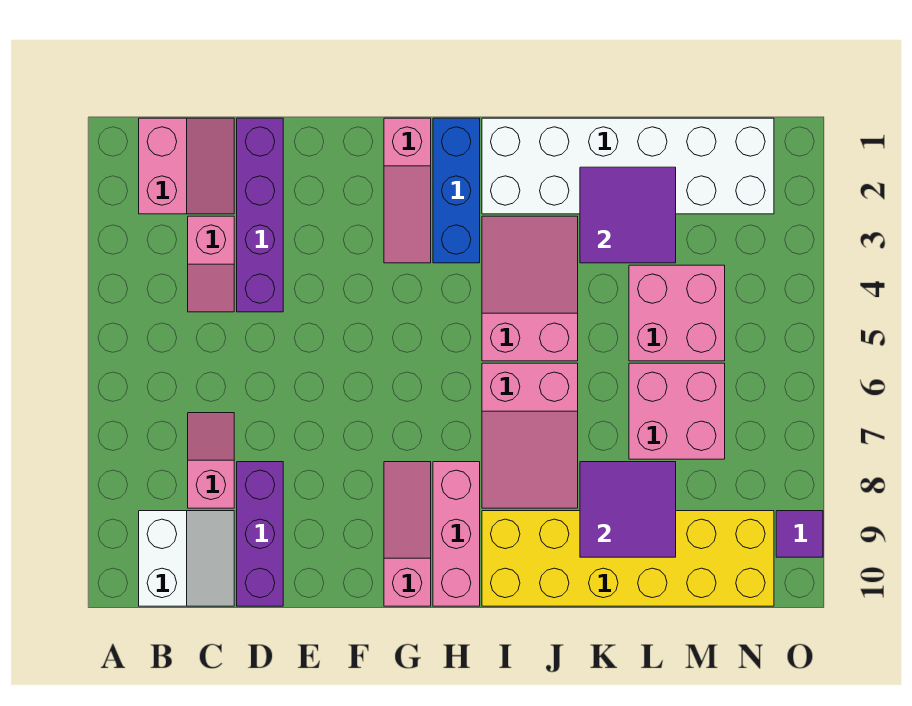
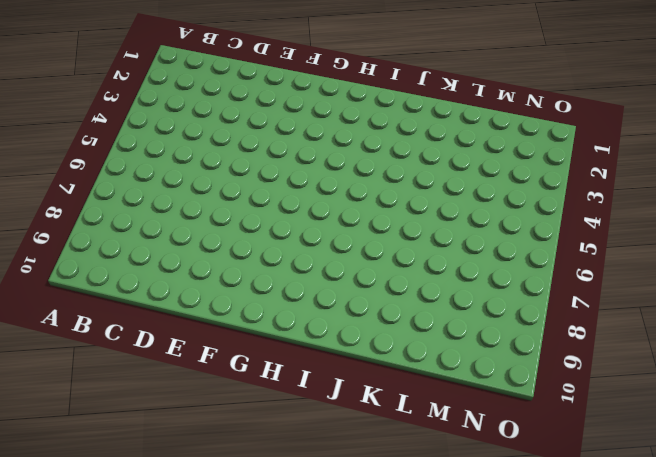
none -> pink 2x2 slope [139,118,234,214]
none -> white 2x2 slope [139,511,234,606]
none -> pink 1x2 slope [188,216,234,312]

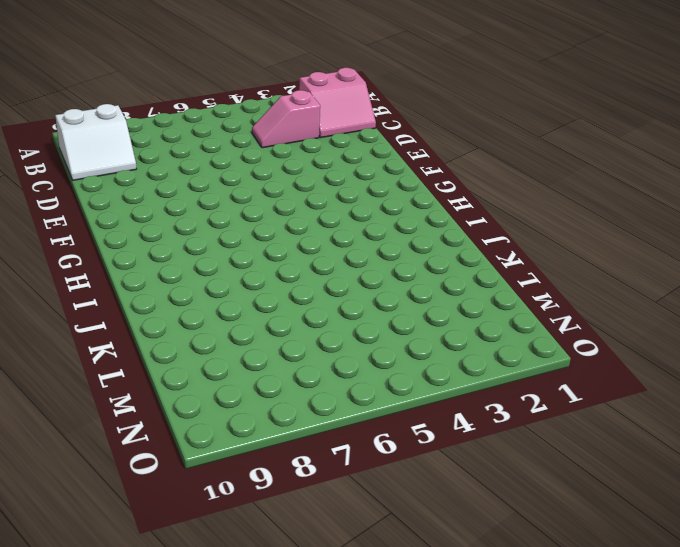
none -> pink 1x2 slope [188,413,234,508]
none -> purple 1x4 brick [237,118,283,312]
none -> purple 1x3 brick [237,462,283,606]

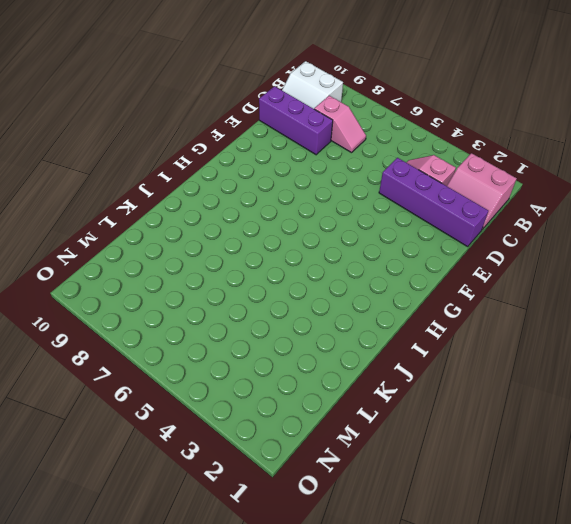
none -> pink 1x3 slope [384,118,431,263]
none -> pink 1x3 slope [384,462,431,606]
none -> blue 1x3 brick [433,118,480,263]

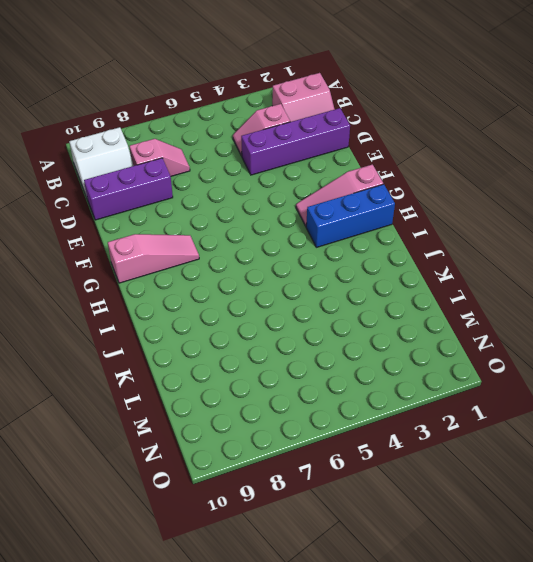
none -> pink 1x3 brick [433,462,480,606]
none -> white 2x6 brick [482,118,774,214]
none -> pink 2x3 slope [482,216,578,361]

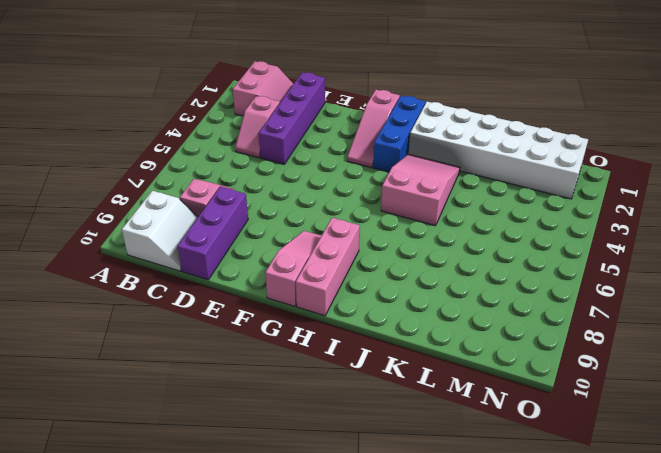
none -> pink 2x3 slope [482,363,578,508]
none -> yellow 2x6 brick [482,511,774,606]
none -> pink 2x2 brick [629,265,725,361]

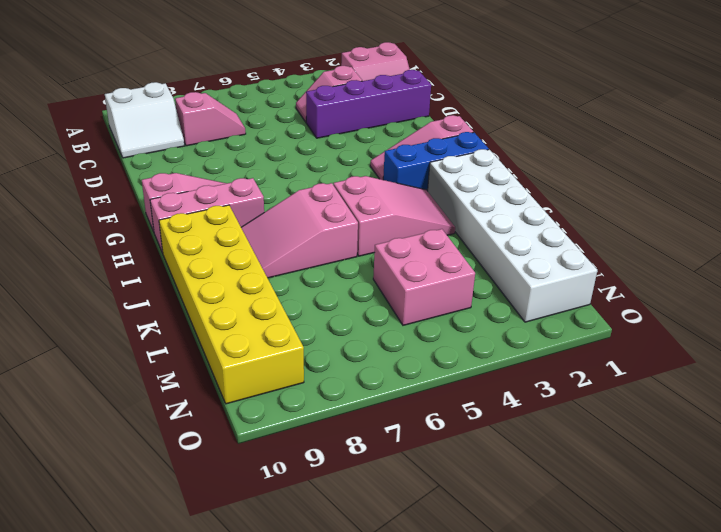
none -> purple 1x3 brick [237,462,283,606]
none -> pink 2x2 brick [629,363,725,459]
none -> purple 1x1 tile [776,511,823,557]

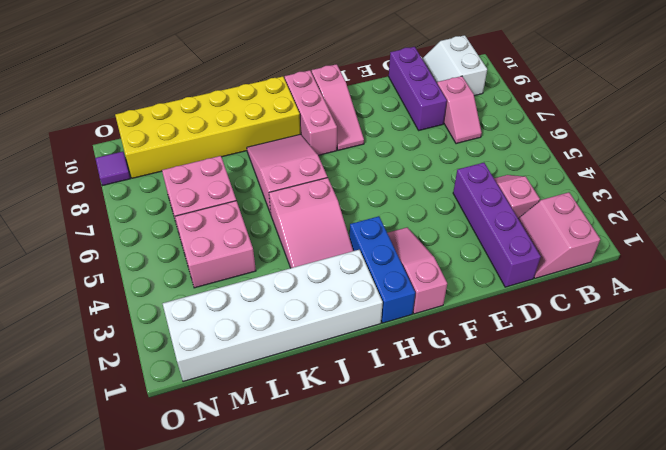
none -> purple 2x2 tile [580,167,676,263]
none -> purple 2x2 tile [580,462,676,557]

